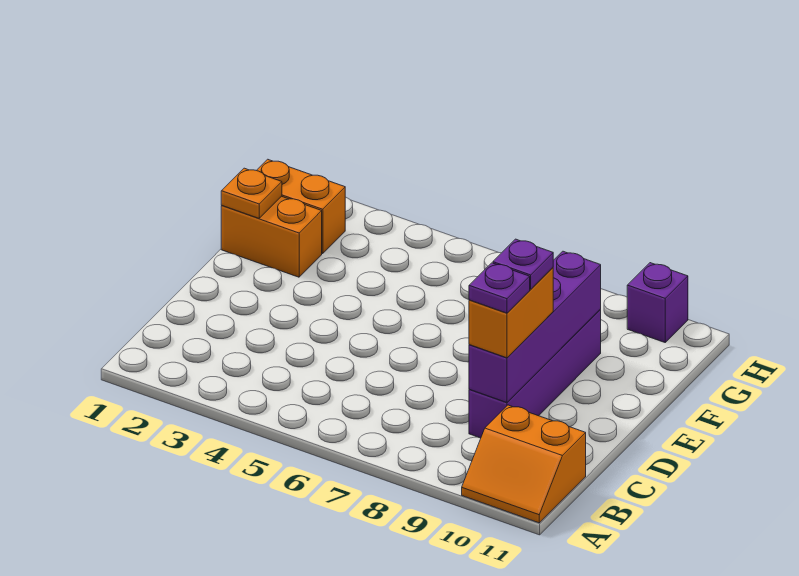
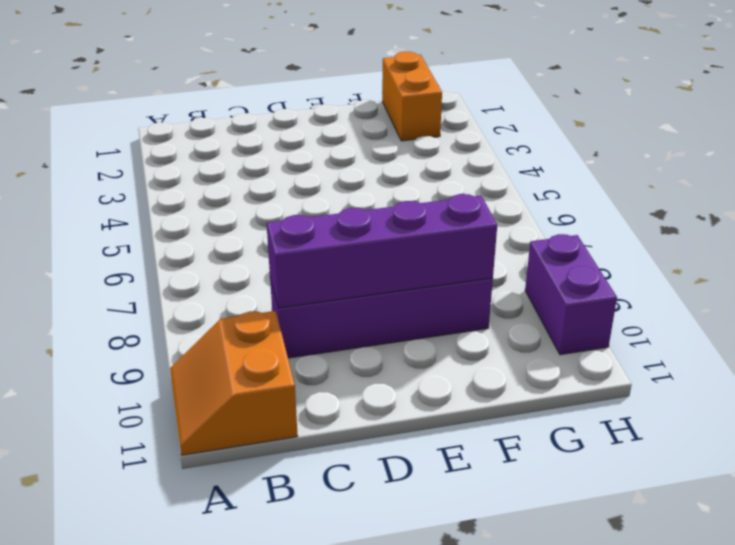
purple 1x2 brick [525,234,617,355] -> purple 1x1 brick [627,263,688,342]
none -> orange 1x2 brick [221,196,322,277]
none -> orange 1x1 plate [221,168,282,218]

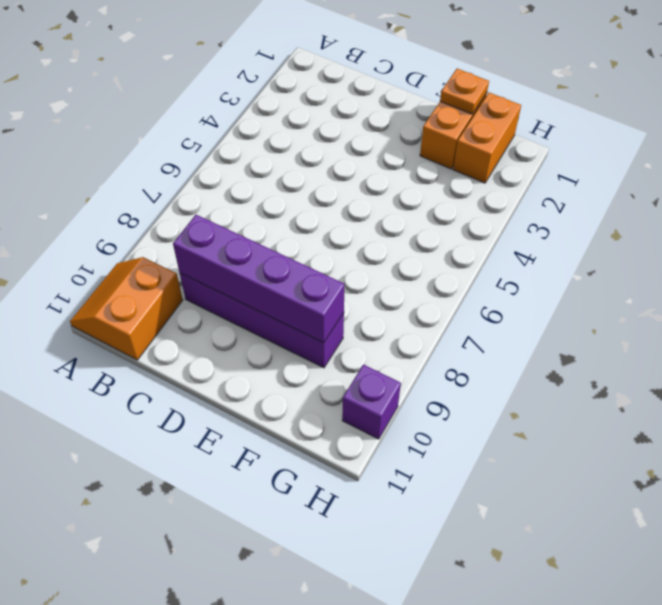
none -> orange 1x2 brick [469,268,553,358]
none -> purple 1x1 plate [469,263,530,313]

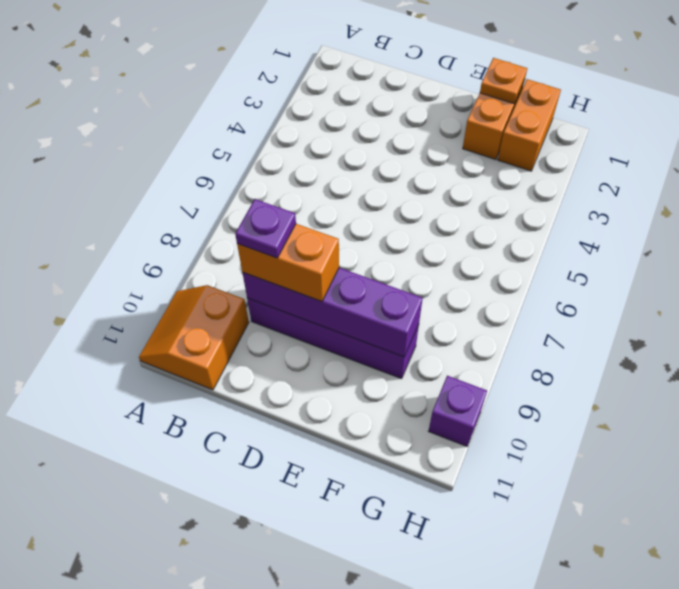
none -> purple 1x1 plate [493,239,553,289]

